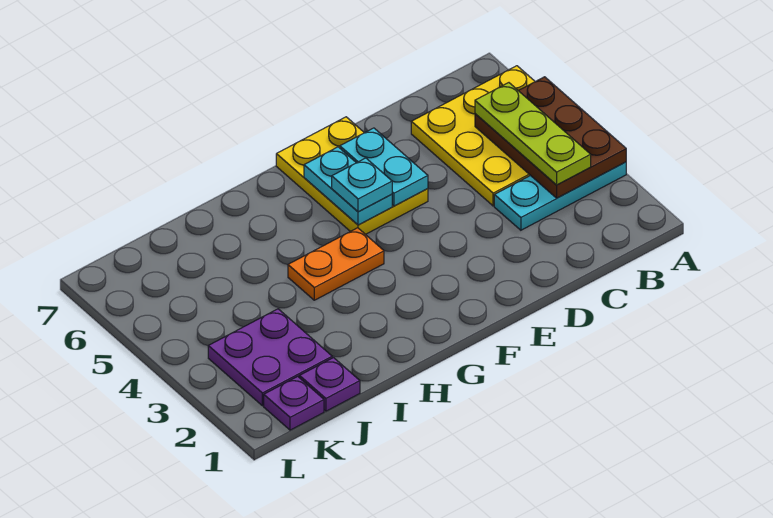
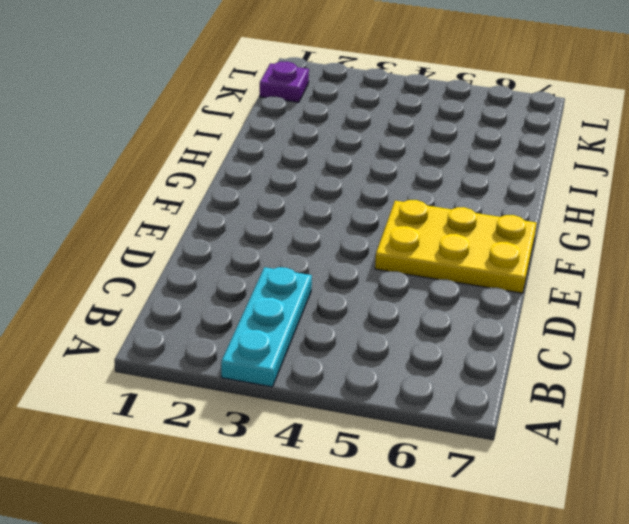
none -> yellow 3x3 plate [411,66,535,206]
none -> orange 1x2 plate [288,228,384,300]
none -> purple 1x1 plate [299,358,360,411]

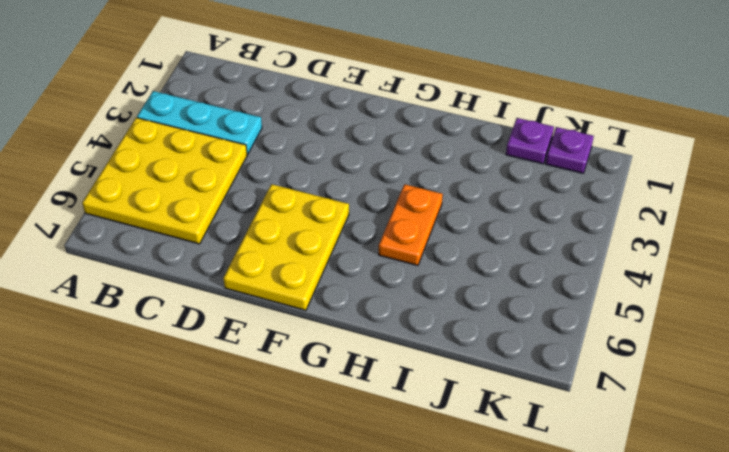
orange 1x2 plate [379,184,443,266] -> orange 1x2 plate turned to [288,228,384,300]
none -> purple 2x2 plate [208,309,332,406]
none -> brown 2x3 plate [475,77,626,198]
none -> cyan 1x2 plate [340,128,428,206]

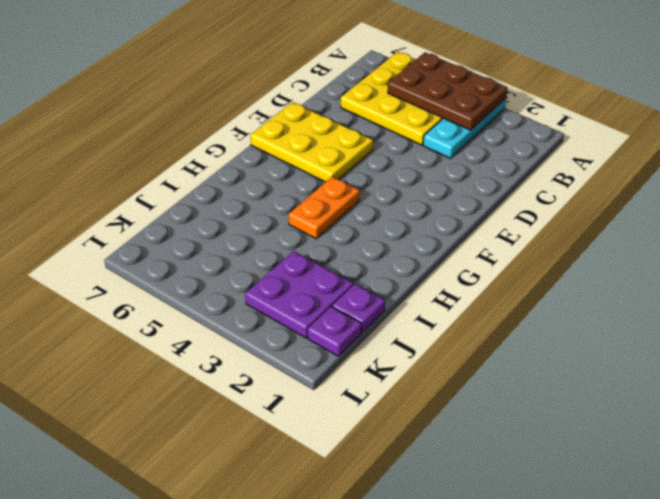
none -> cyan 1x2 plate [340,128,428,206]
none -> cyan 1x2 plate [304,147,392,225]
none -> lime 1x3 plate [475,83,591,185]

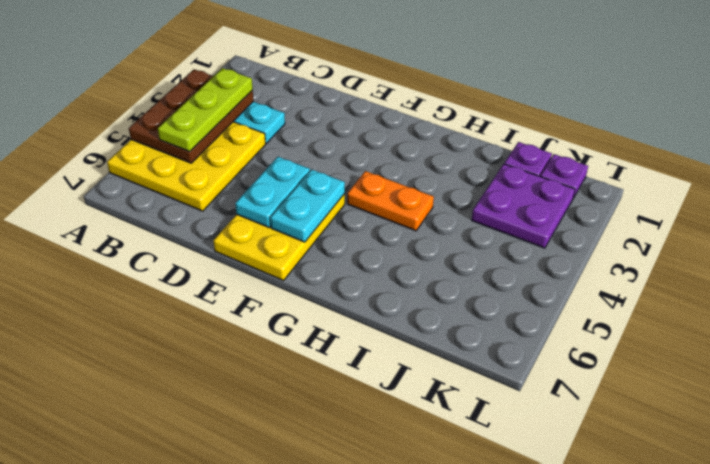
none -> cyan 1x1 plate [332,158,392,212]

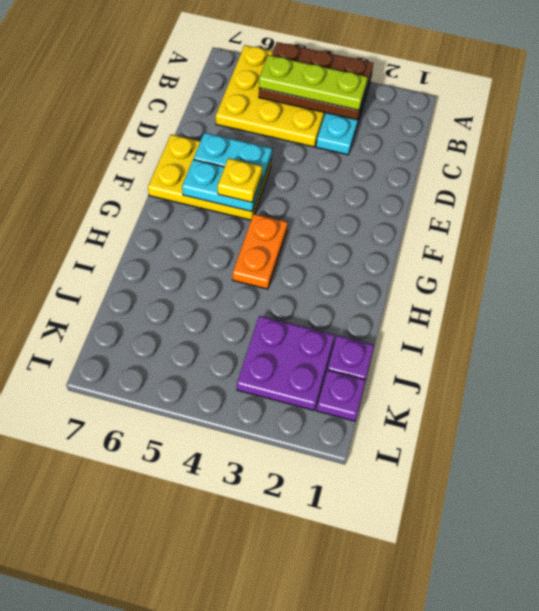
yellow 1x1 plate [218,158,262,202] -> cyan 1x1 plate [332,158,392,212]

